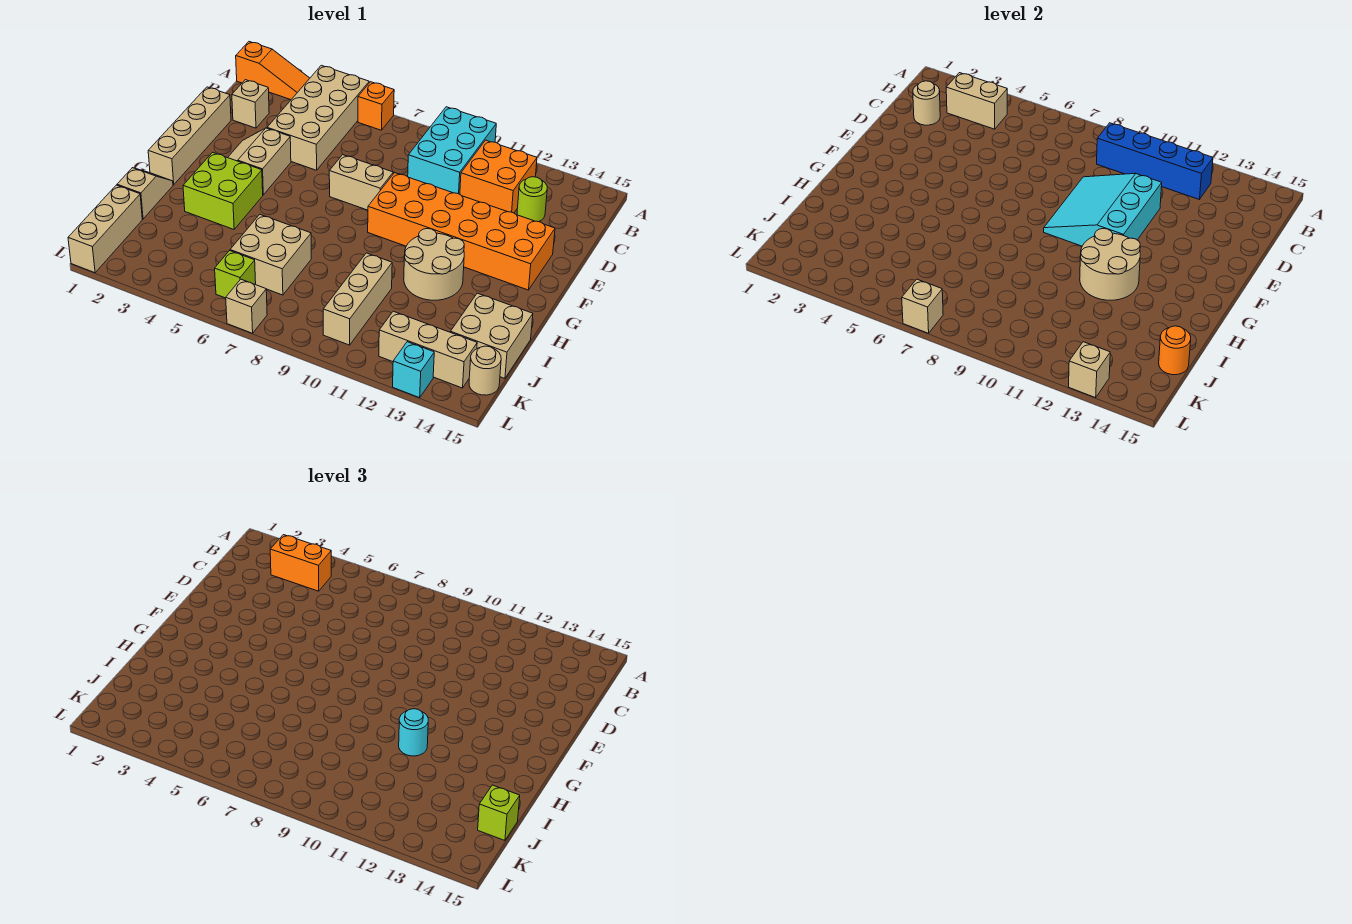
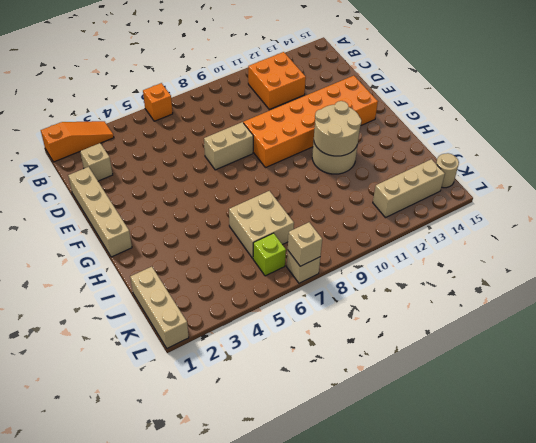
none -> tan 2x4 brick [267,65,369,170]
none -> cyan 2x3 brick [408,107,496,194]
none -> lime 1x1 round brick [517,177,547,222]
none -> tan 2x2 slope [228,128,291,195]

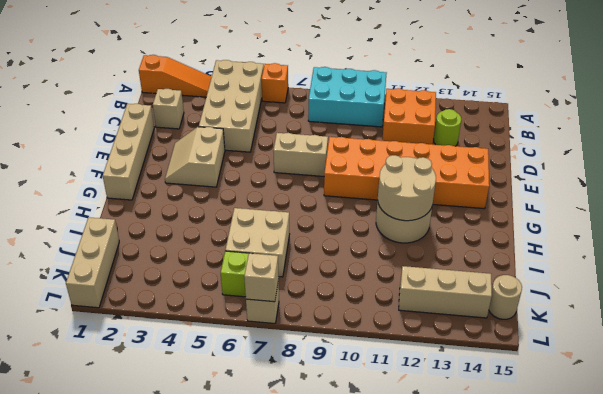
cyan 2x3 brick [308,67,387,127] -> cyan 2x3 brick turned to [408,107,496,194]
none -> lime 2x2 brick [183,152,263,229]
none -> tan 1x2 slope [117,168,173,219]
none -> tan 1x3 brick [323,253,392,345]
none -> tan 2x2 brick [450,293,533,378]

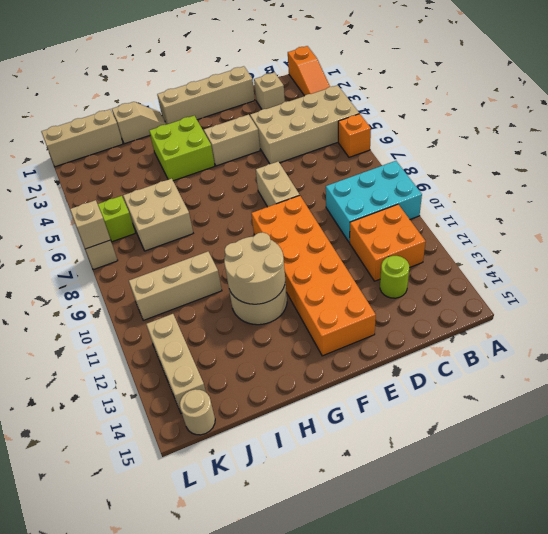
none -> tan 2x2 brick [450,293,533,378]
none -> cyan 1x1 brick [393,342,434,398]
none -> tan 1x2 brick [946,73,1007,129]
none -> blue 1x4 brick [1097,123,1213,200]

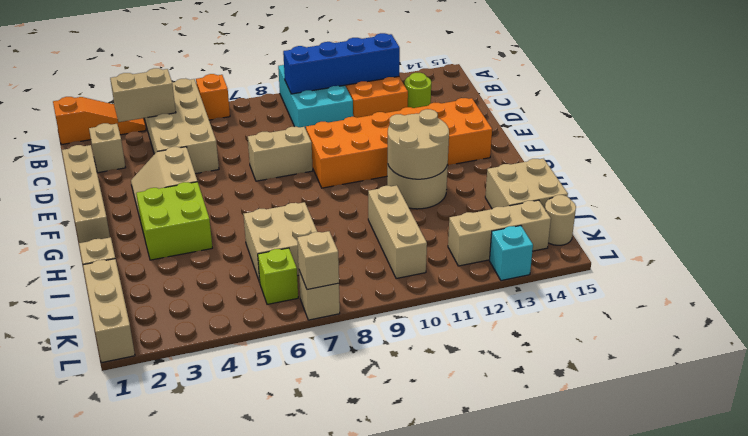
none -> tan 1x1 round brick [913,81,940,125]
none -> cyan 3x3 slope [1044,173,1162,246]
none -> orange 1x1 round brick [1159,326,1191,375]
none -> tan 1x1 brick [1069,342,1110,398]

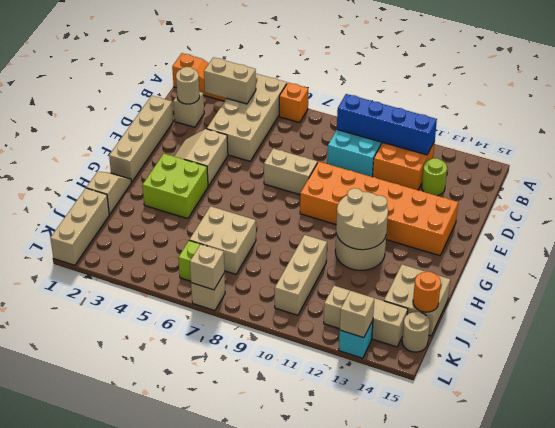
none -> cyan 3x3 slope [1044,173,1162,246]
none -> orange 1x2 brick [270,535,331,591]
none -> cyan 1x1 round brick [399,709,428,756]
none -> lime 1x1 brick [478,785,520,840]

